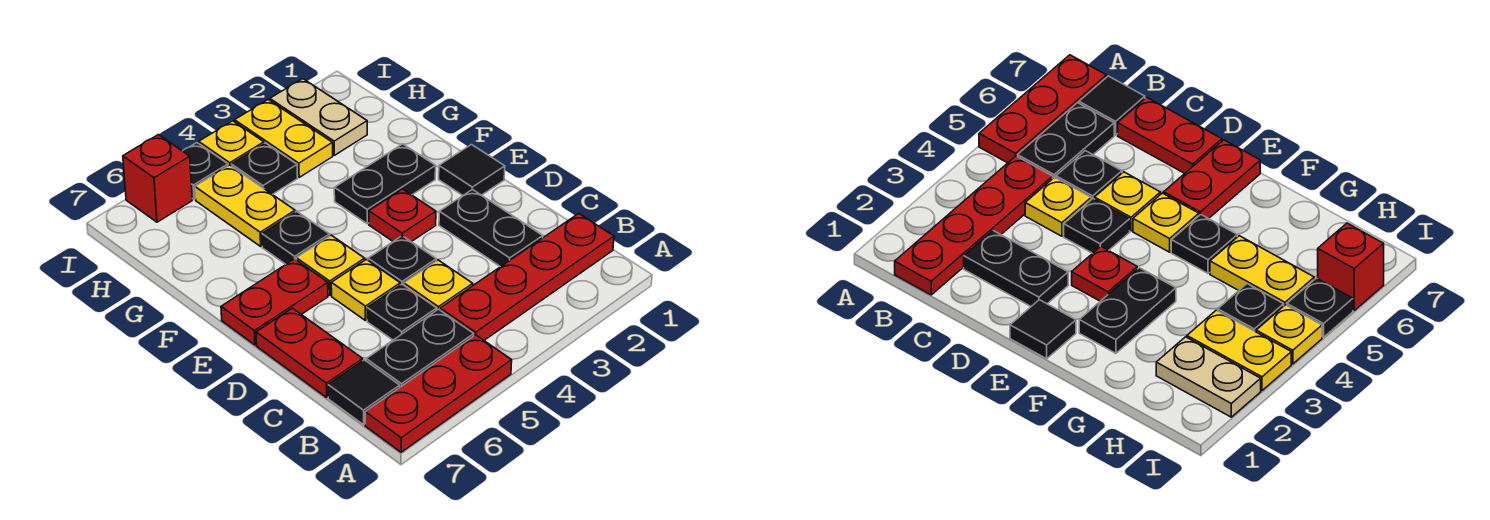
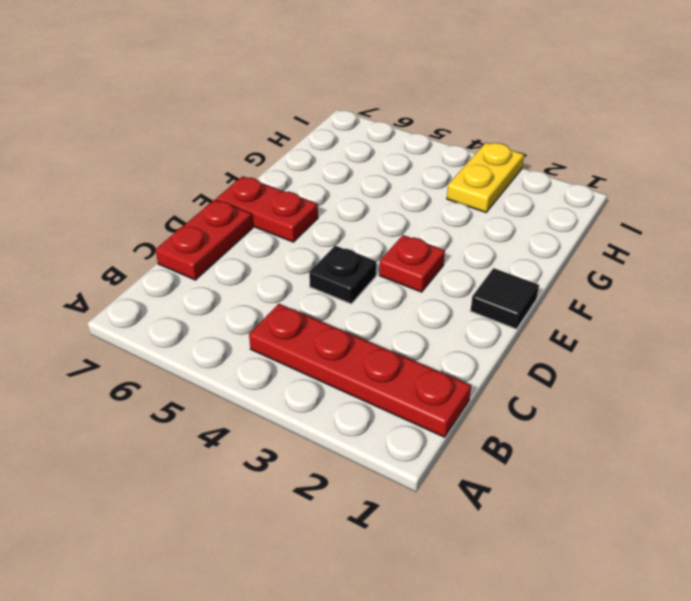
none -> red 1x3 plate [365,335,512,452]
none -> black 1x2 plate [366,309,474,387]
none -> black 1x1 tile [328,360,400,425]

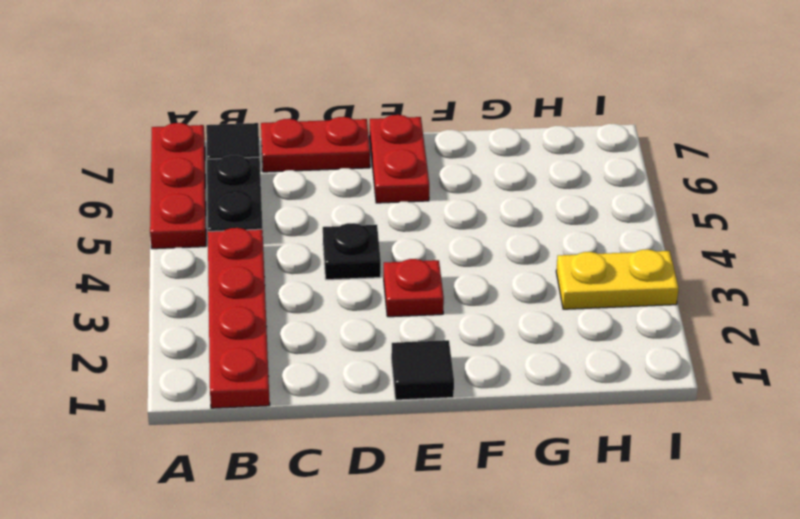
none -> black 1x2 plate [439,189,543,267]
none -> yellow 1x1 plate [404,260,473,310]
none -> black 1x1 plate [367,284,437,340]

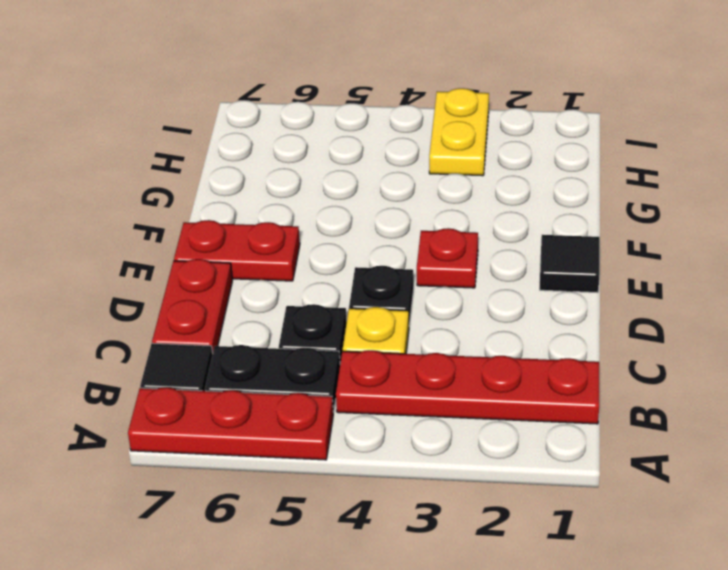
none -> black 1x2 plate [439,189,543,267]
none -> yellow 1x1 plate [331,259,400,320]
none -> yellow 1x1 plate [296,235,365,295]

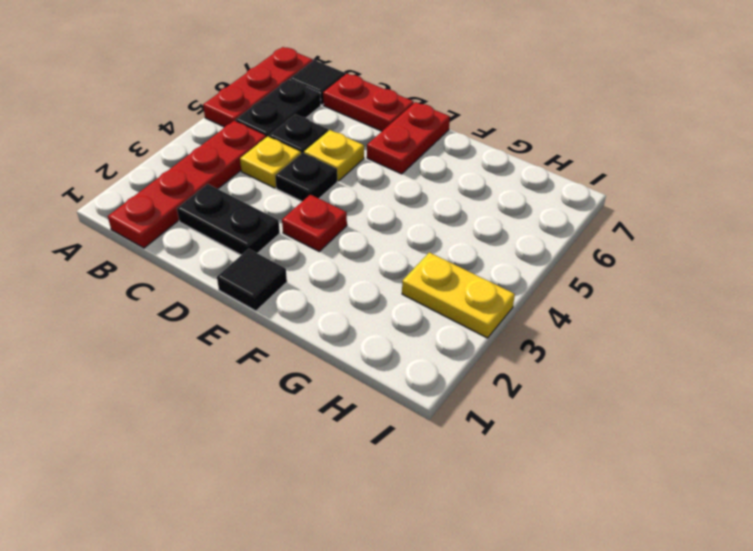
none -> yellow 1x1 plate [296,235,365,295]
none -> black 1x2 plate [334,144,436,224]
none -> black 1x1 plate [262,211,330,264]

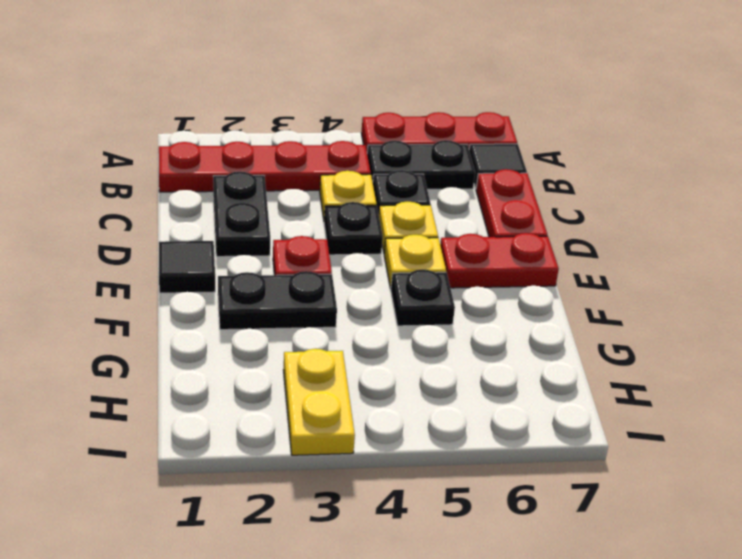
none -> yellow 1x2 plate [195,165,295,246]
none -> tan 1x2 plate [270,79,367,155]
none -> black 1x1 plate [231,143,298,194]

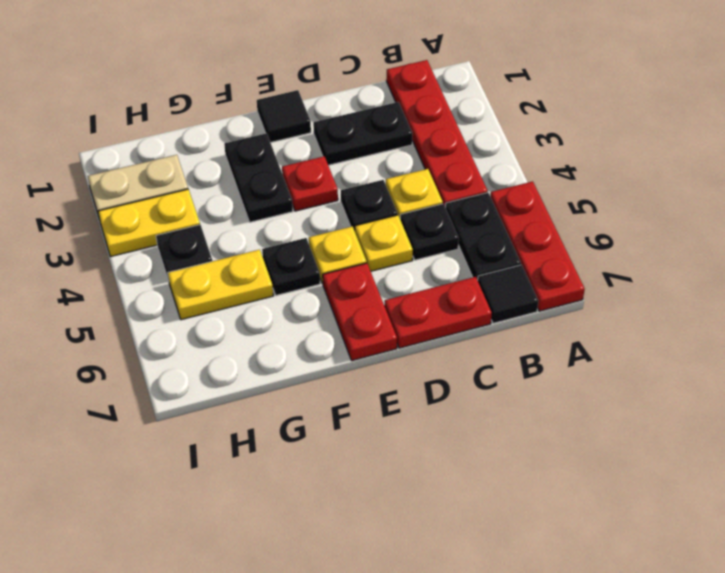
none -> yellow 1x1 plate [199,121,264,166]
none -> black 1x1 plate [183,143,228,199]
none -> red 1x1 brick [123,135,192,222]

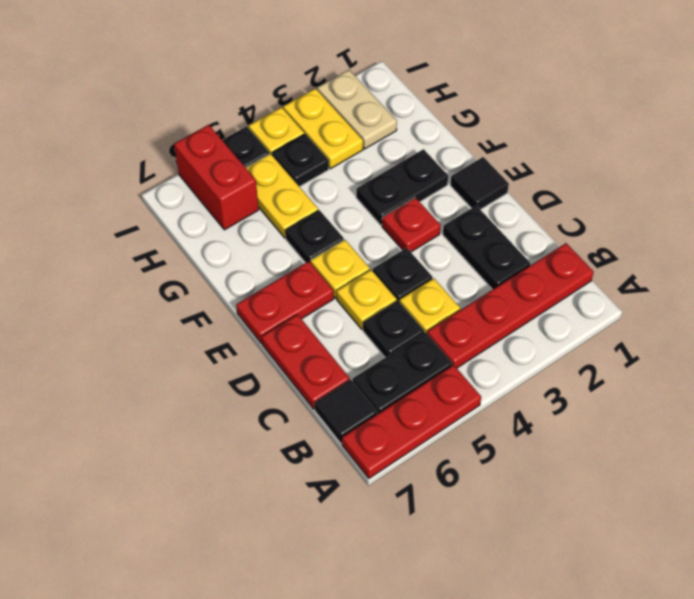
red 1x2 brick [174,125,259,230] -> red 1x1 brick [123,135,192,222]

